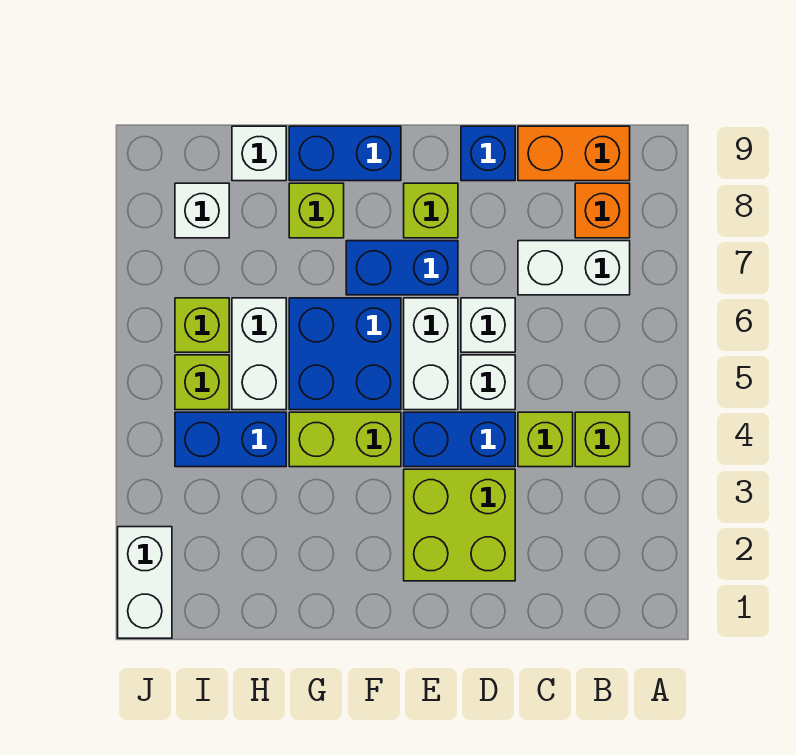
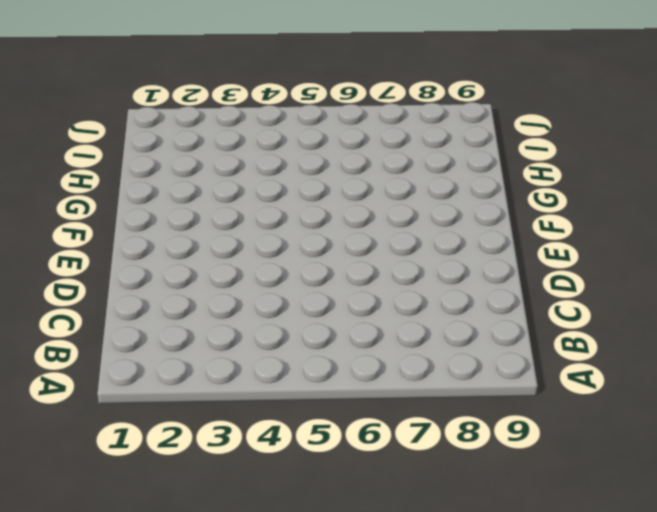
none -> lime 1x1 brick [575,412,630,467]
none -> white 1x2 brick [518,241,630,295]
none -> orange 1x1 brick [575,183,630,238]

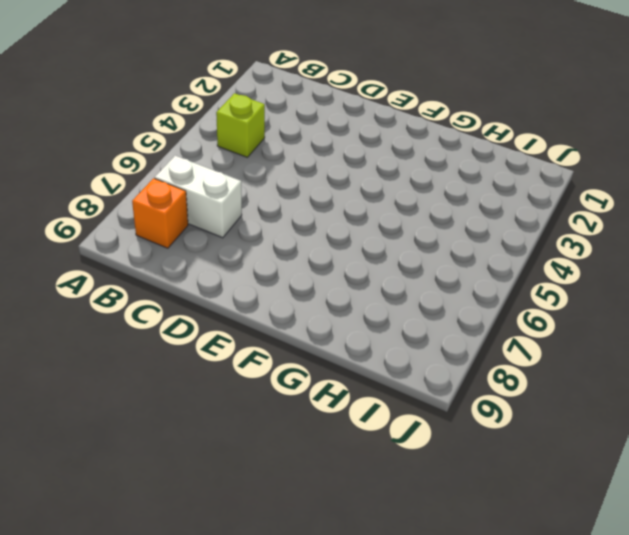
none -> orange 1x2 brick [518,126,630,181]
none -> lime 1x1 brick [518,412,573,467]
none -> lime 2x2 brick [404,469,515,581]

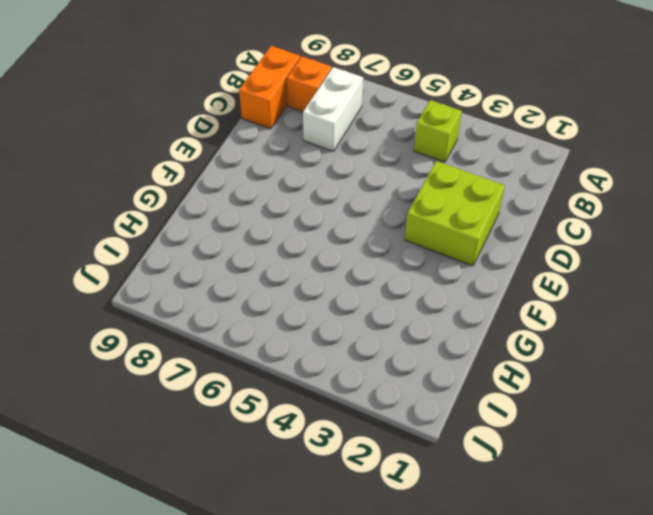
none -> lime 1x1 brick [518,412,573,467]
none -> blue 1x2 brick [404,412,515,467]
none -> white 1x1 brick [461,355,515,410]

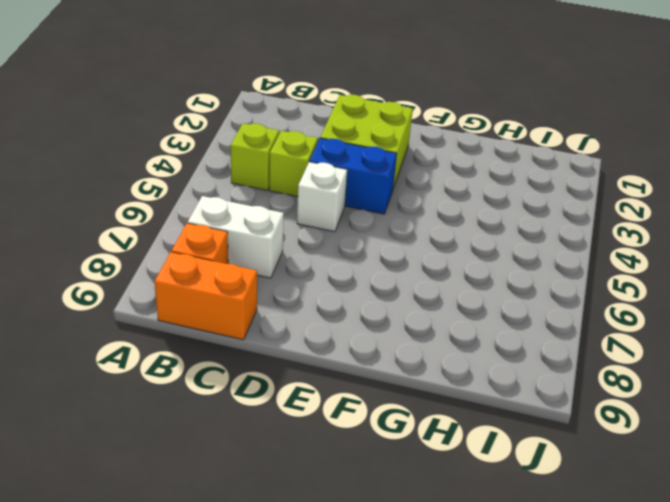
none -> white 1x1 brick [461,298,515,352]
none -> blue 1x1 brick [461,126,515,181]
none -> white 1x2 brick [404,298,458,410]

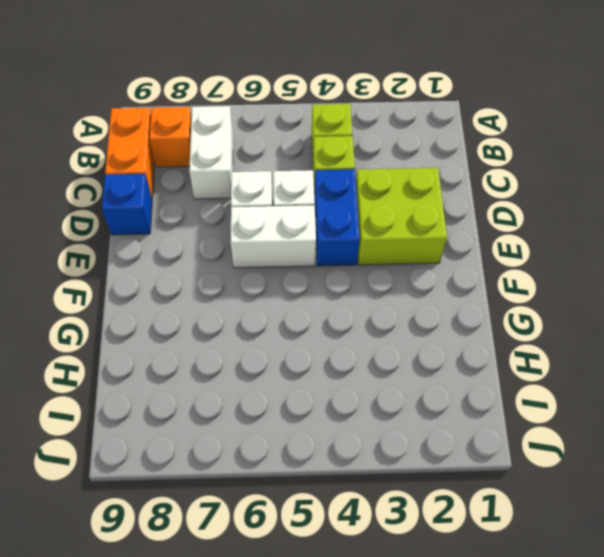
none -> blue 1x2 brick [346,241,458,295]
none -> lime 1x1 brick [404,183,458,238]
none -> lime 1x2 brick [289,412,401,467]

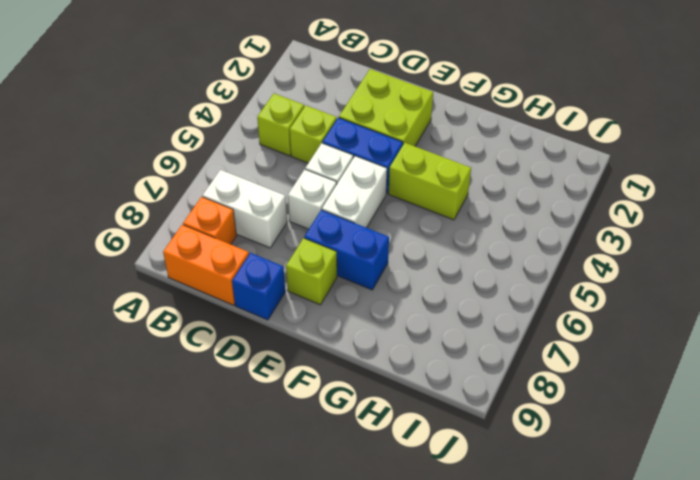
none -> blue 2x2 brick [289,298,401,410]
none -> blue 1x2 brick [289,126,401,181]
none -> lime 1x1 brick [289,183,344,238]

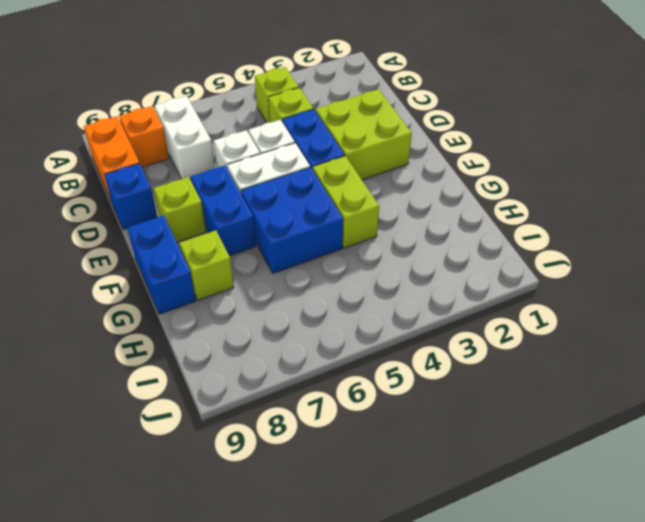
none -> blue 1x2 brick [175,412,286,467]
none -> white 1x2 brick [232,298,286,410]
none -> white 1x1 brick [232,126,286,181]

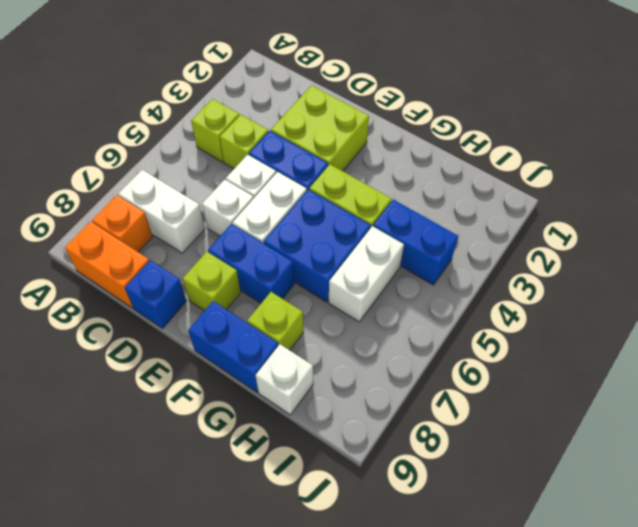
none -> lime 1x1 brick [175,355,229,410]
none -> lime 1x1 brick [175,298,229,352]
none -> white 1x1 brick [175,183,229,238]

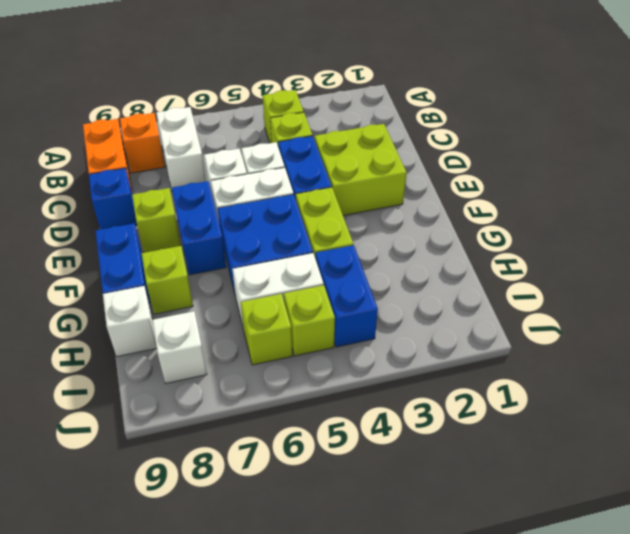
none -> white 1x2 brick [118,527,172,638]

